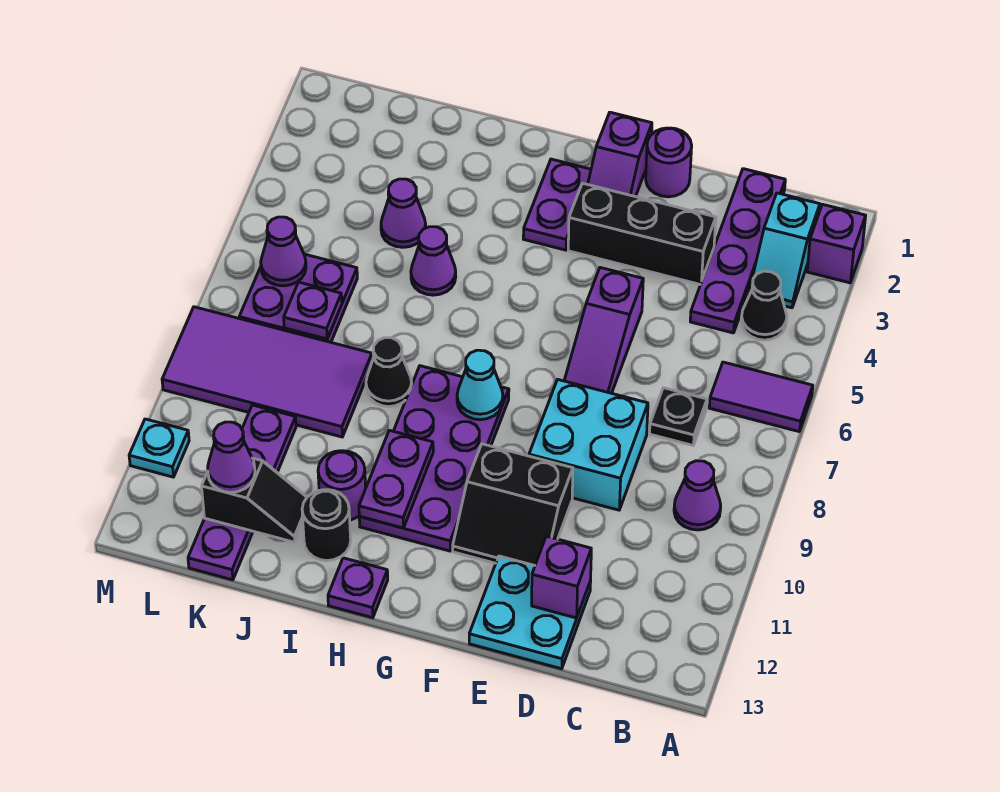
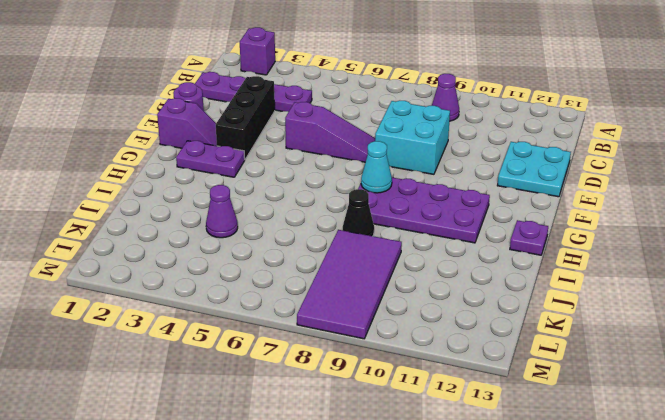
none -> purple 1x2 tile [709,362,813,432]
none -> cyan 1x2 slope [749,193,820,308]
none -> black 1x1 cone [741,271,787,340]
none -> black 1x1 plate [650,388,707,445]

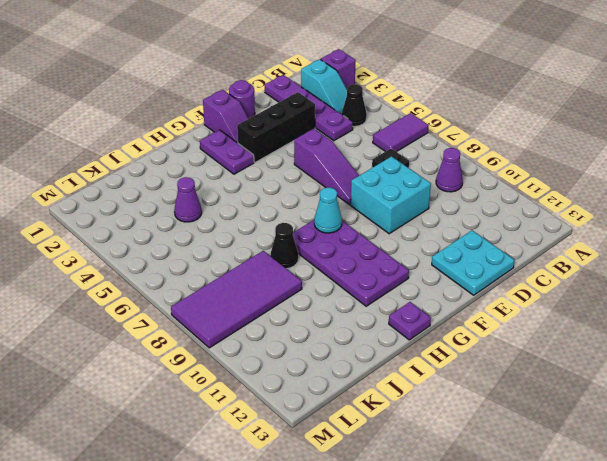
none -> black 2x2 slope [453,444,573,565]
none -> purple 1x1 cone [411,227,456,295]
none -> purple 1x1 round brick [318,451,366,520]
none -> black 1x1 round brick [302,490,351,561]

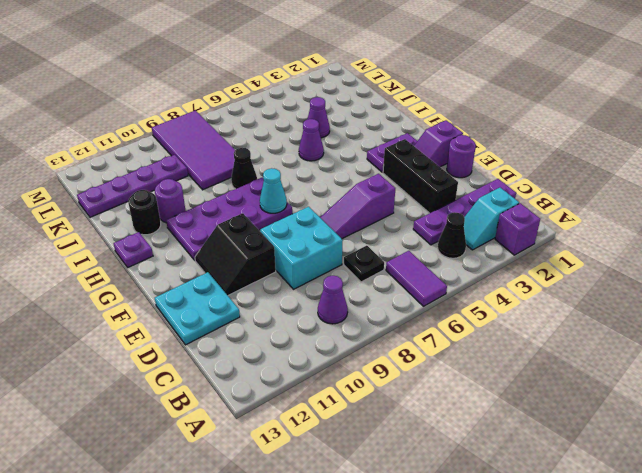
none -> purple 2x2 plate [239,254,357,342]
none -> cyan 1x1 plate [129,419,189,477]
none -> purple 1x1 brick [532,536,591,618]
none -> purple 1x2 plate [359,430,433,528]

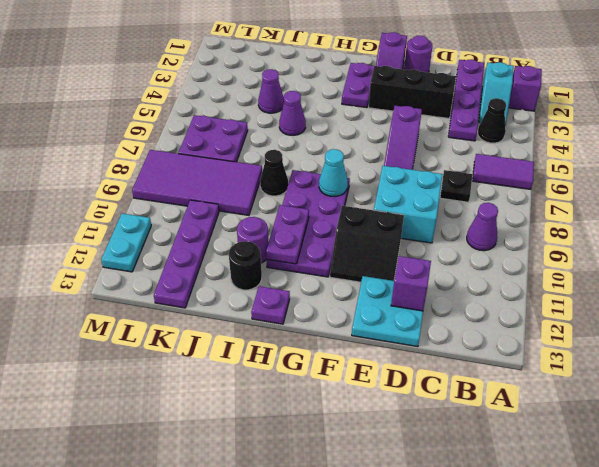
cyan 1x2 plate [101,213,151,272] -> cyan 1x1 plate [129,419,189,477]
none -> black 1x2 slope [202,458,307,542]
none -> purple 1x1 plate [284,282,342,339]
none -> purple 1x1 cone [261,217,306,286]
none -> purple 1x1 cone [208,422,255,492]

